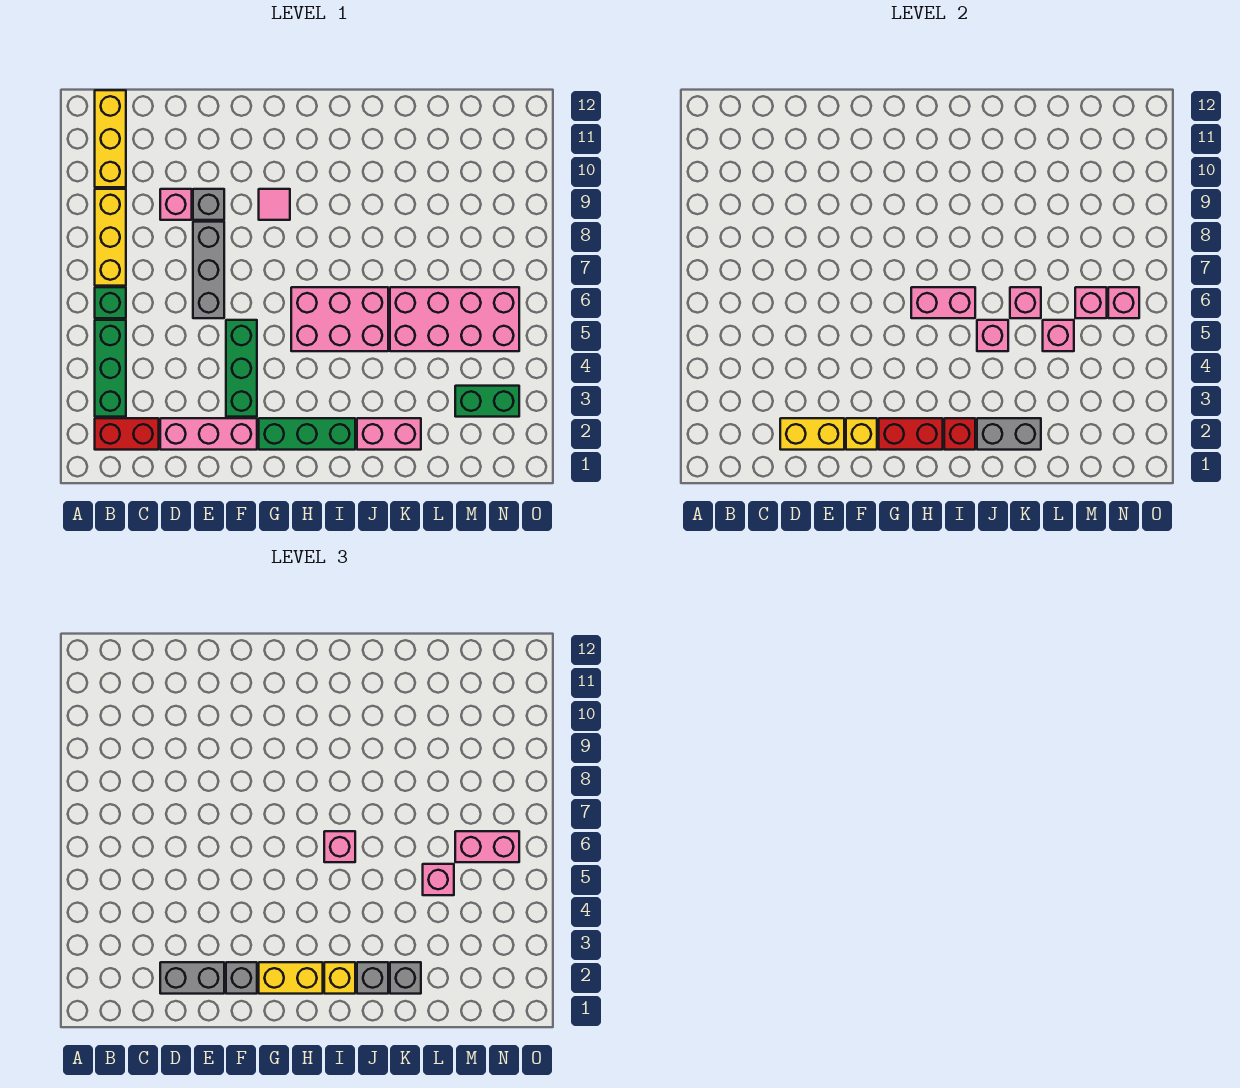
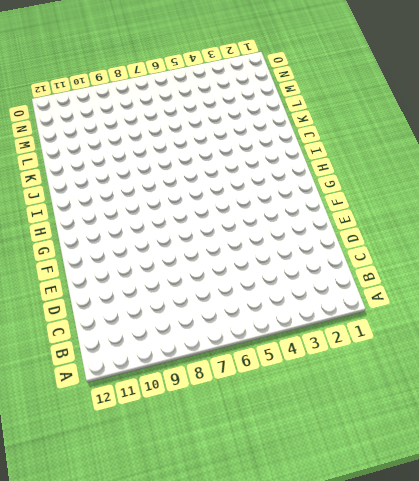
none -> red 1x2 brick [95,418,159,450]
none -> green 1x3 brick [95,320,126,417]
none -> green 1x1 brick [95,287,126,318]
none -> yellow 1x3 brick [95,189,126,286]

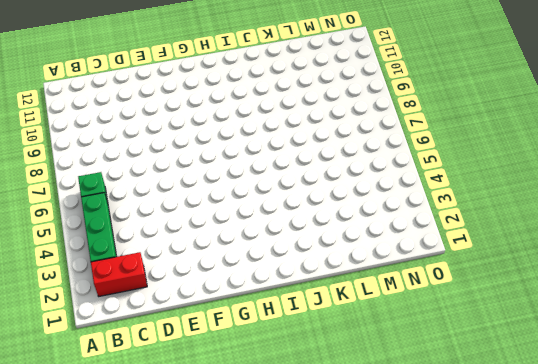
none -> yellow 1x3 brick [95,189,126,286]
none -> yellow 1x3 brick [95,90,126,187]
none -> pink 1x3 brick [160,418,257,450]
none -> pink 1x1 brick [160,189,192,220]

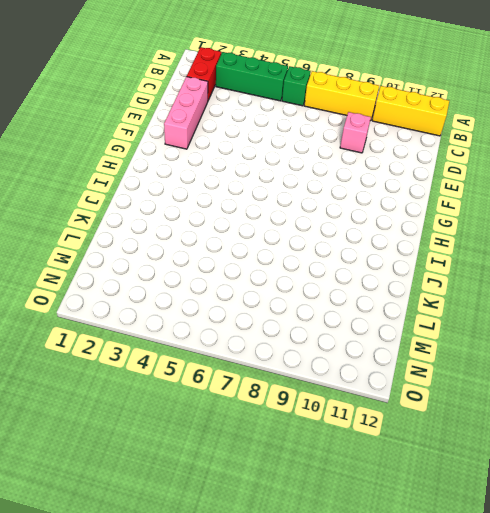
none -> grey 1x3 brick [193,222,224,318]
none -> grey 1x1 brick [193,189,224,220]
none -> green 1x3 brick [226,320,257,417]
none -> green 1x3 brick [259,418,355,450]

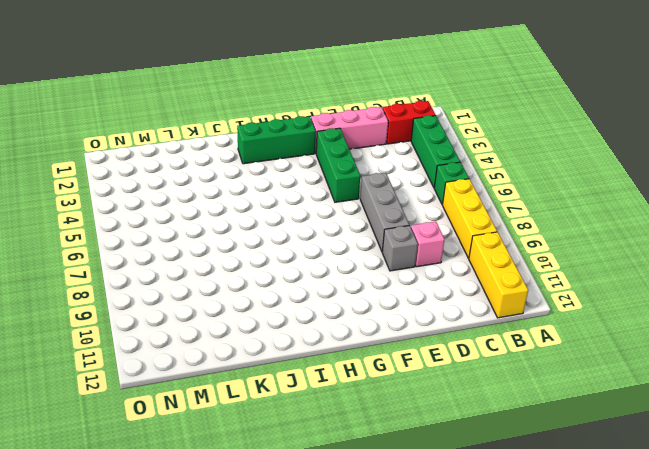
none -> pink 1x1 tile [259,189,290,220]
none -> pink 2x3 brick [291,287,388,351]
none -> pink 1x2 brick [357,418,421,450]
none -> pink 2x4 brick [390,287,519,351]

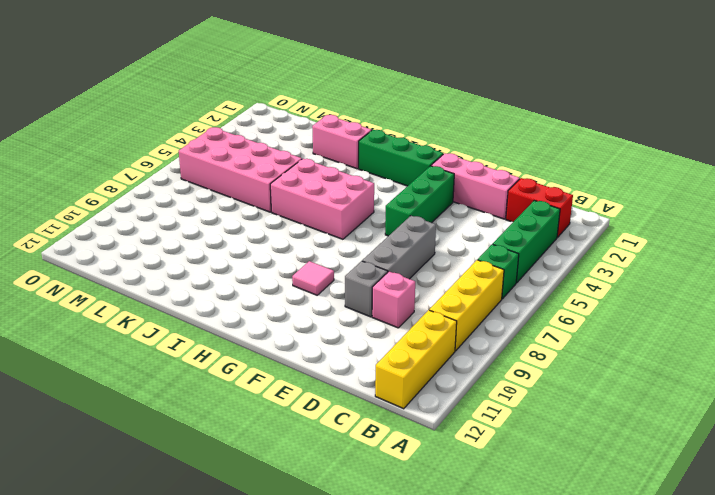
none -> green 1x2 brick [455,386,519,417]
none -> yellow 1x2 brick [780,418,844,450]
none -> yellow 1x1 brick [846,418,877,450]
none -> red 1x2 brick [879,418,943,450]

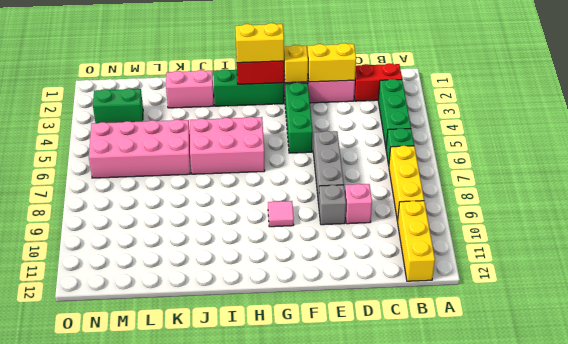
none -> pink 1x2 brick [911,287,975,318]
none -> red 1x1 brick [944,418,975,450]
none -> grey 1x2 brick [977,418,1041,450]
none -> pink 1x1 brick [977,320,1008,351]

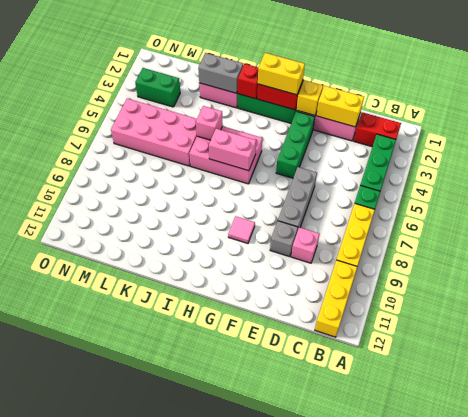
none -> pink 1x1 brick [1010,287,1041,318]
none -> pink 1x1 brick [1043,320,1074,351]
none -> pink 1x1 brick [1075,287,1107,318]
none -> pink 1x1 brick [1108,287,1139,318]

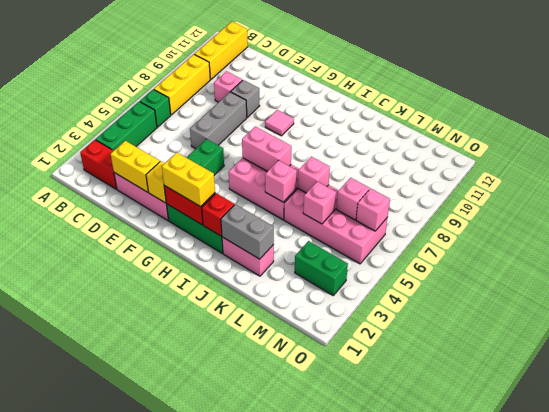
none -> grey 1x2 brick [160,962,224,994]
none -> grey 1x1 brick [226,962,257,994]
none -> yellow 1x1 brick [324,962,355,994]
none -> pink 1x1 brick [324,831,355,862]

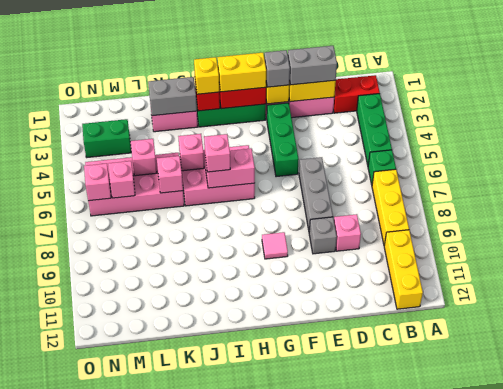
none -> grey 1x1 brick [357,962,388,994]
none -> grey 1x1 brick [390,962,421,994]
none -> pink 1x1 brick [423,864,454,895]
none -> pink 1x2 brick [455,831,519,862]

